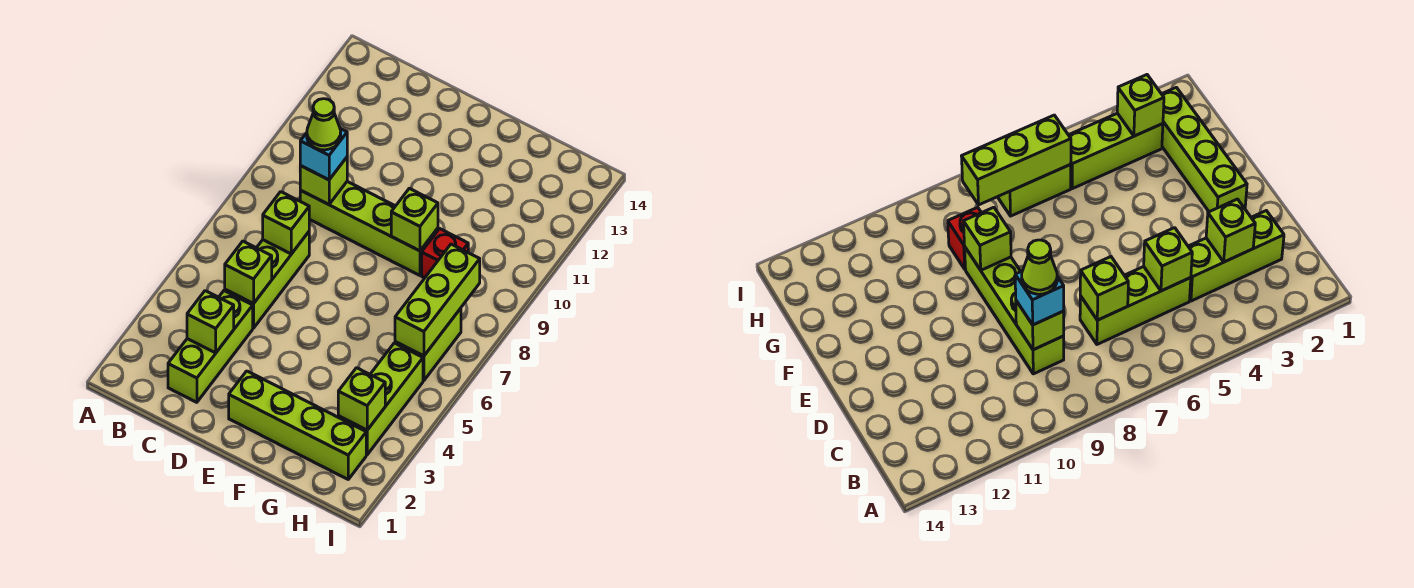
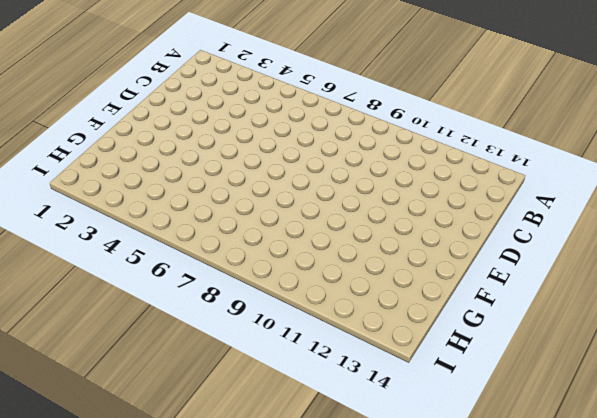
none -> lime 1x3 brick [168,291,253,402]
none -> lime 1x3 brick [225,232,309,328]
none -> lime 1x4 brick [300,182,438,275]

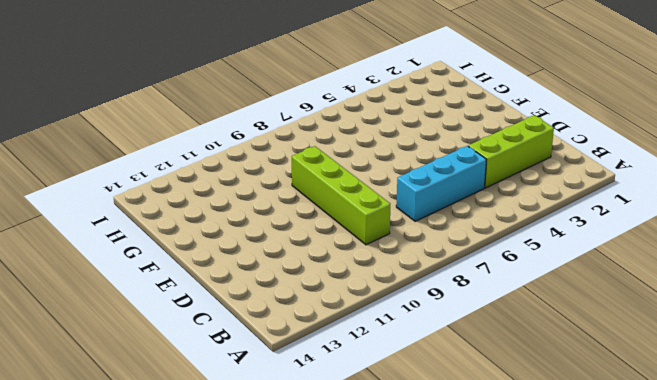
cyan 1x3 brick [396,146,487,221] -> lime 1x3 brick [225,232,309,328]
none -> lime 1x4 brick [229,371,366,479]
none -> red 1x1 brick [422,229,468,278]
none -> lime 1x3 brick [338,343,423,455]

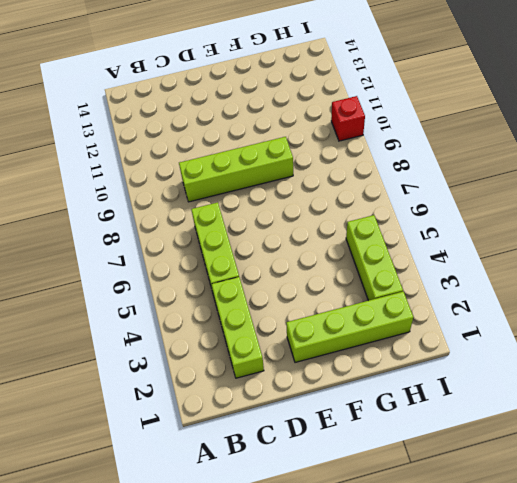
red 1x1 brick [331,96,365,141] -> red 1x1 brick moved to [422,229,468,278]
none -> lime 1x2 brick [395,308,461,381]
none -> lime 1x1 brick [187,291,234,353]
none -> lime 1x1 brick [225,241,272,304]

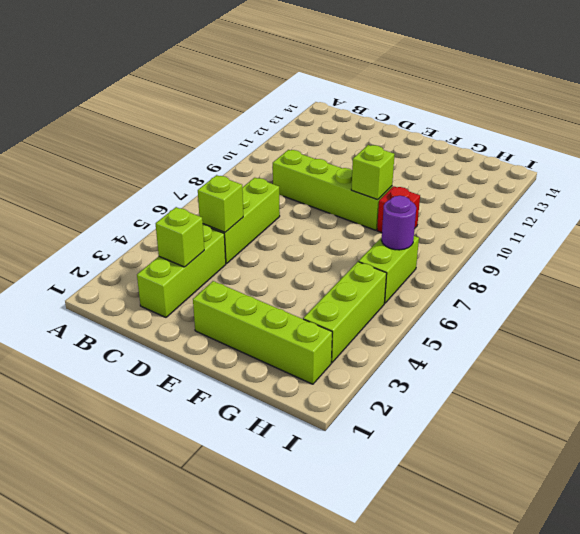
purple 1x1 round brick [381,196,416,250] -> lime 1x3 brick [395,244,480,356]
none -> lime 1x1 brick [263,192,309,254]
none -> lime 1x1 brick [300,157,347,205]
none -> lime 1x1 brick [338,368,385,430]

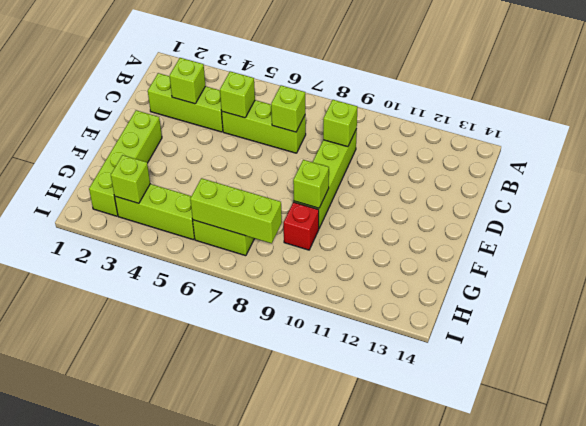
none -> cyan 1x1 brick [300,129,347,180]
none -> lime 1x1 cone [307,99,341,150]

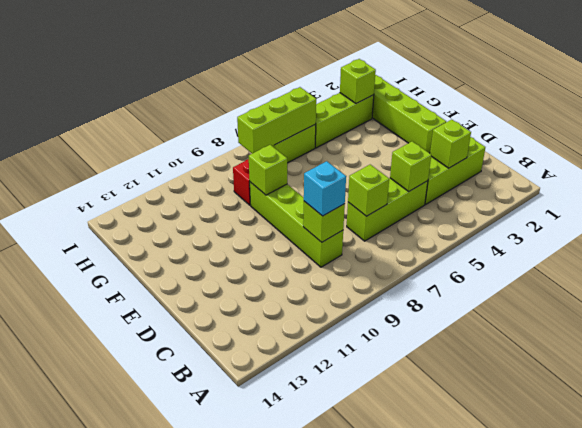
none -> lime 1x1 cone [307,99,341,150]

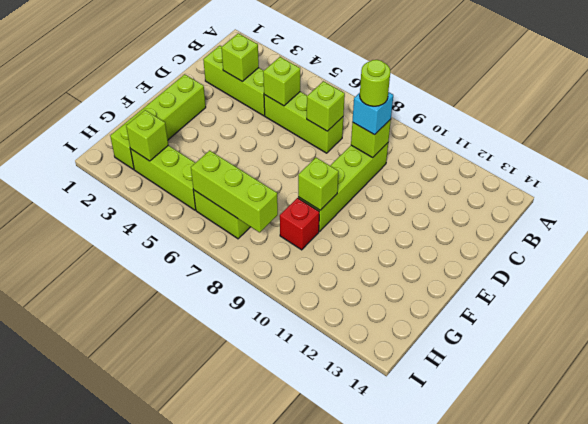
lime 1x1 round brick [360,60,390,106] -> lime 1x1 cone [307,99,341,150]

